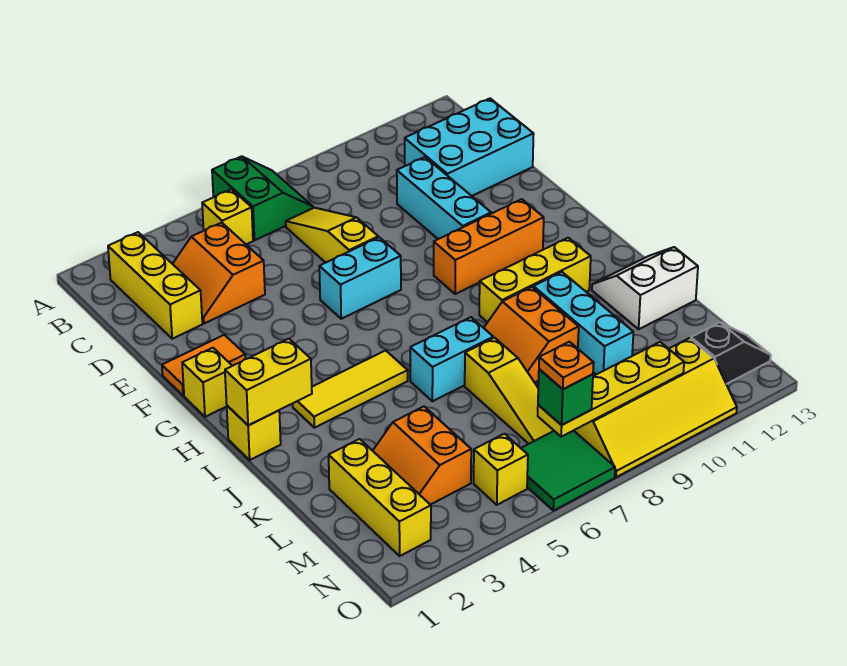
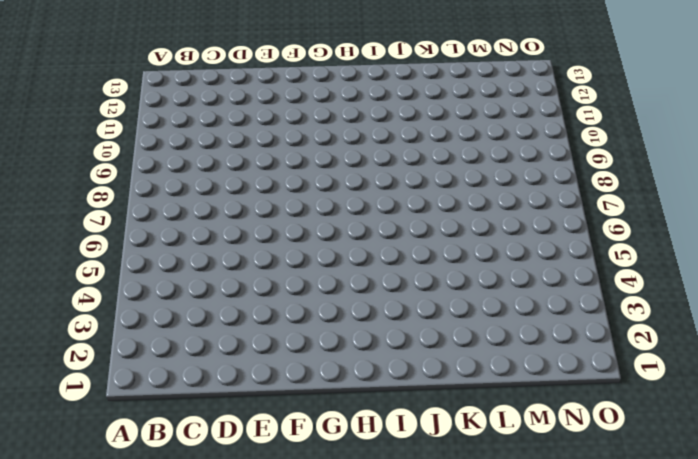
none -> green 2x2 slope [212,156,313,240]
none -> yellow 1x3 brick [108,232,202,339]
none -> yellow 1x1 brick [202,189,253,244]

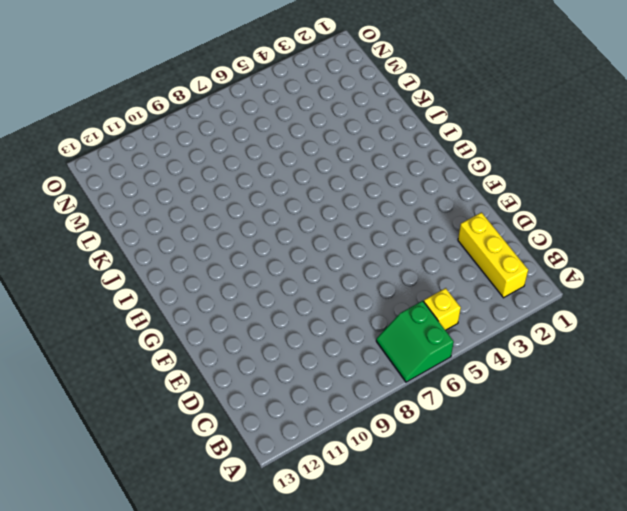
none -> orange 2x2 slope [173,223,265,324]
none -> yellow 1x3 slope [286,208,378,263]
none -> cyan 2x3 brick [405,99,534,196]

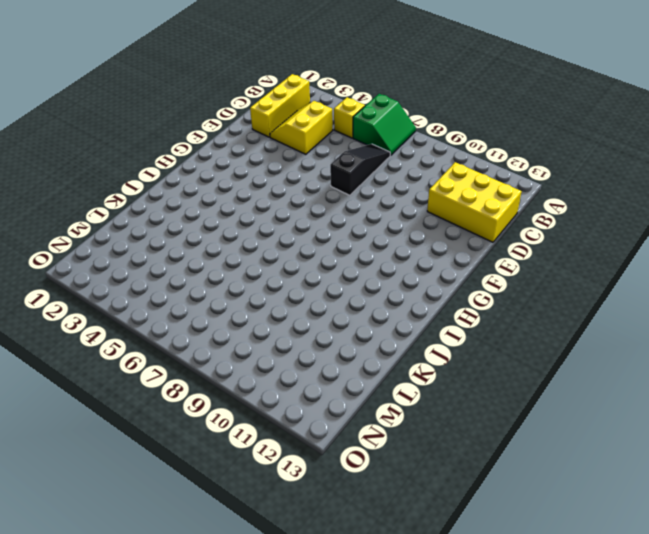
yellow 2x2 slope [270,101,333,154] -> orange 2x2 slope [173,223,265,324]
black 1x3 slope [330,144,390,195] -> yellow 1x3 slope [286,208,378,263]
yellow 2x3 brick [427,162,522,242] -> cyan 2x3 brick [405,99,534,196]
none -> cyan 1x3 brick [397,157,491,239]
none -> orange 1x2 tile [162,335,245,396]
none -> cyan 1x2 brick [319,237,401,319]

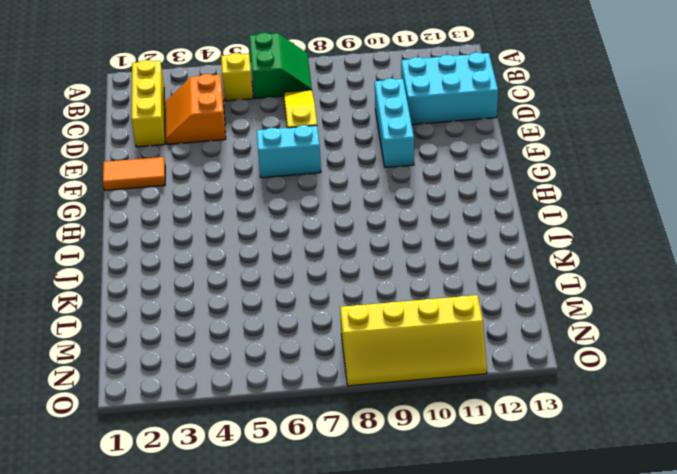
none -> yellow 1x1 brick [182,348,232,417]
none -> orange 1x3 brick [434,199,544,294]
none -> yellow 1x1 brick [227,406,281,460]

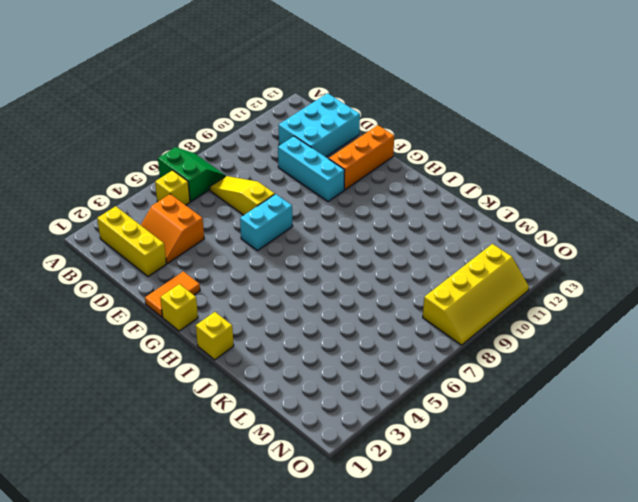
orange 1x3 brick [329,125,394,190] -> orange 1x3 brick moved to [434,199,544,294]
none -> yellow 1x3 tile [293,350,408,428]
none -> yellow 1x3 brick [479,238,591,322]
none -> cyan 1x2 brick [410,317,493,401]

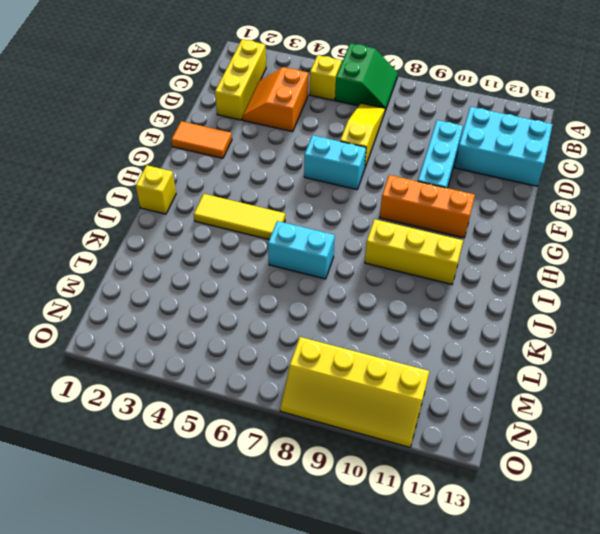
none -> yellow 1x1 brick [182,348,232,417]
none -> orange 2x2 slope [484,287,579,383]
none -> cyan 1x3 brick [533,272,633,375]

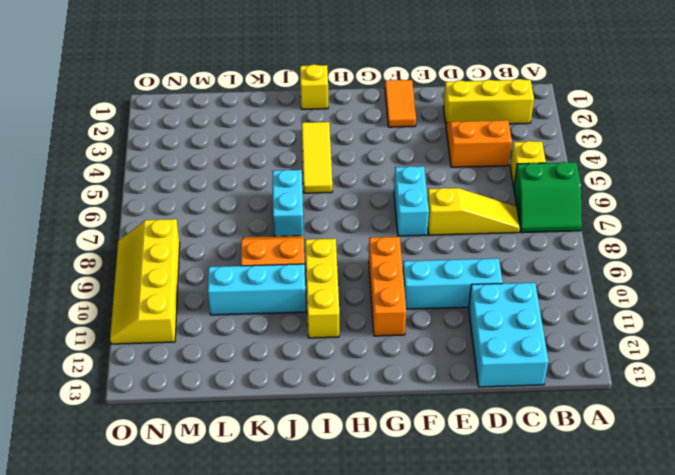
none -> yellow 1x1 brick [182,348,232,417]
none -> white 2x2 slope [592,247,698,329]
none -> yellow 1x3 slope [465,338,554,444]

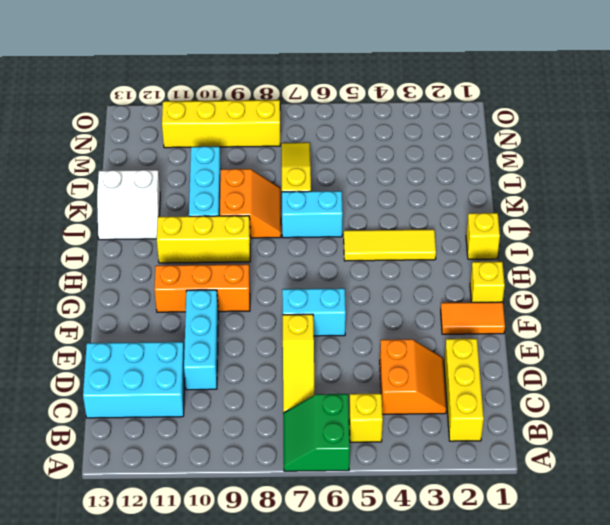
none -> yellow 1x3 brick [329,439,431,556]
none -> orange 2x2 slope [373,407,471,505]
none -> yellow 1x1 brick [474,434,528,505]

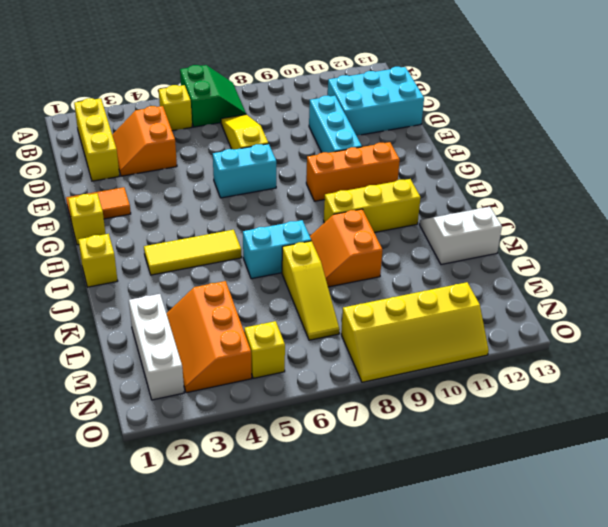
white 1x3 brick [129,294,184,400] -> yellow 1x3 brick [329,439,431,556]
orange 2x3 slope [166,281,252,393] -> orange 2x2 slope [373,407,471,505]
none -> cyan 1x3 brick [533,272,633,375]
none -> green 2x2 tile [521,431,615,511]
none -> black 1x2 slope [691,322,771,384]

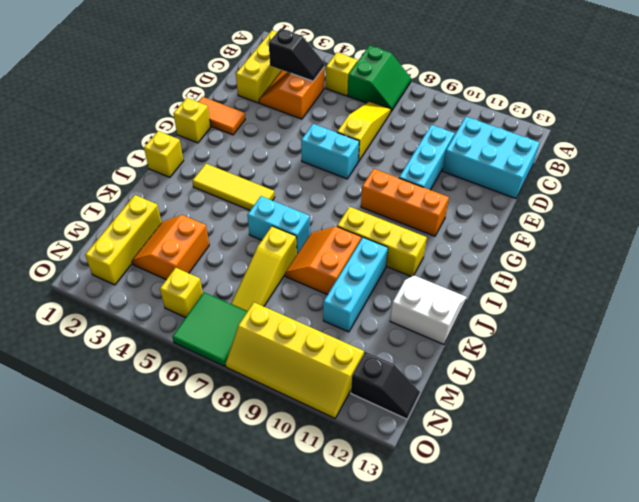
black 1x2 slope [269,29,324,81] -> none
none -> yellow 1x2 brick [225,339,312,425]
none -> yellow 1x4 plate [538,342,684,437]
none -> green 1x1 brick [538,369,593,425]

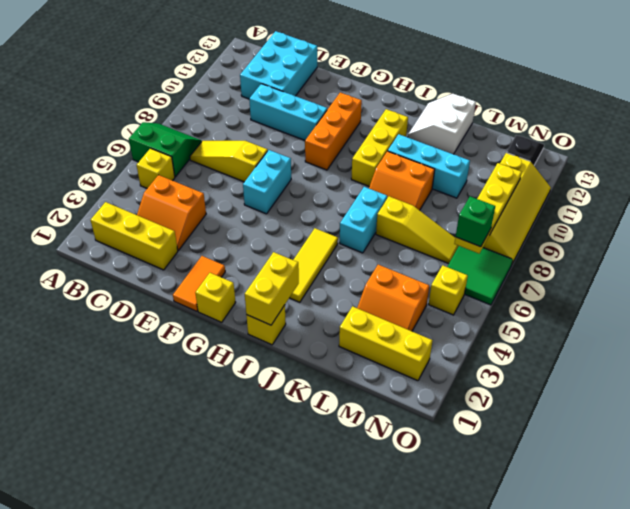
none -> orange 1x1 plate [539,342,594,389]

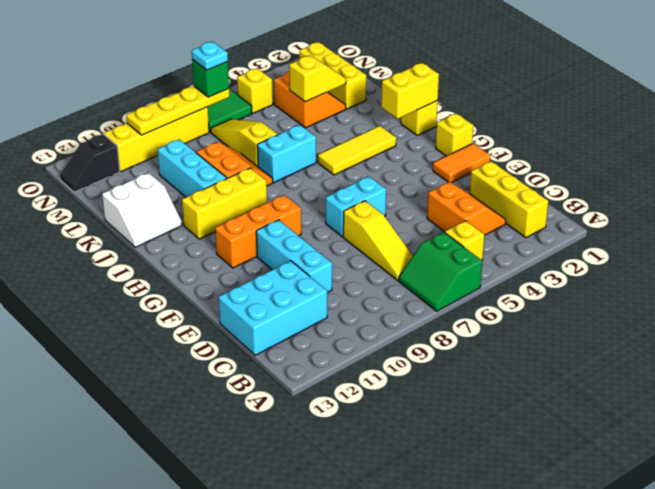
yellow 1x2 slope [289,55,346,102] -> none
cyan 1x1 plate [192,42,228,70] -> orange 1x1 plate [539,342,594,389]

